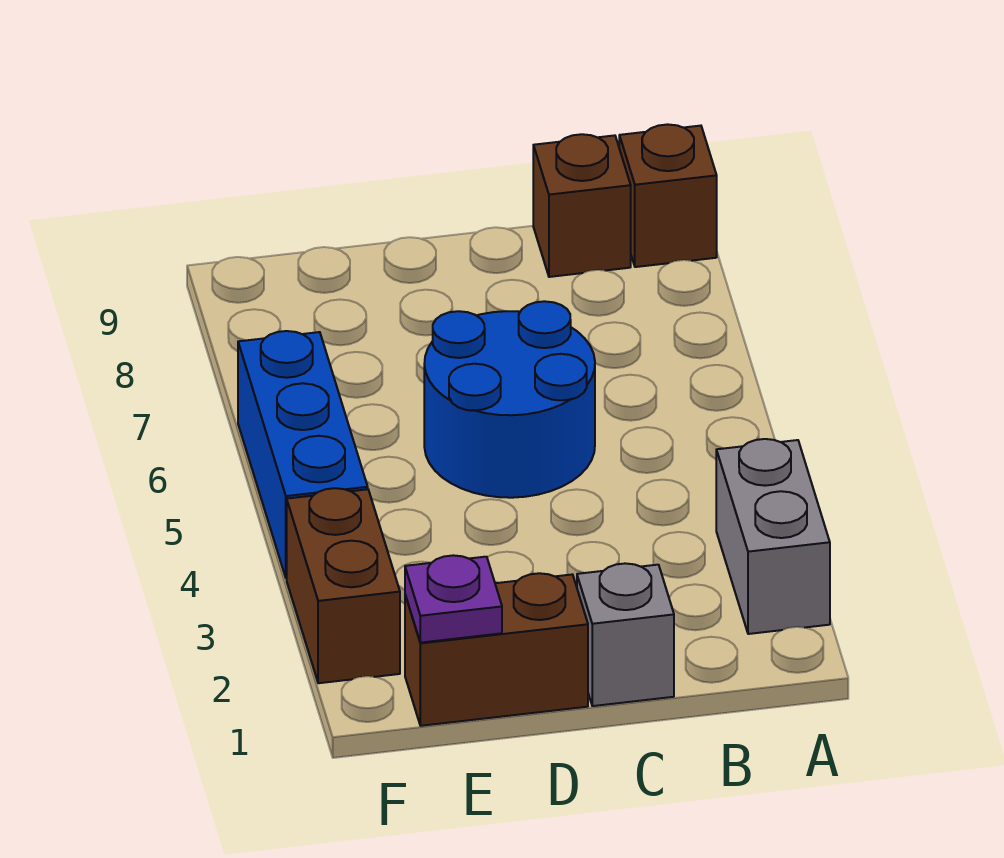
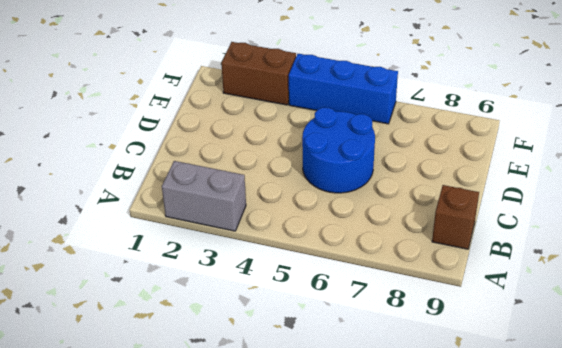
none -> brown 1x1 brick [619,124,717,267]
none -> grey 1x1 brick [577,563,674,706]

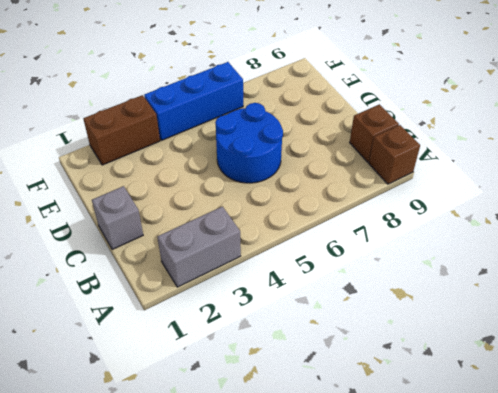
none -> brown 1x2 brick [405,573,588,726]
none -> purple 1x1 plate [405,555,502,643]

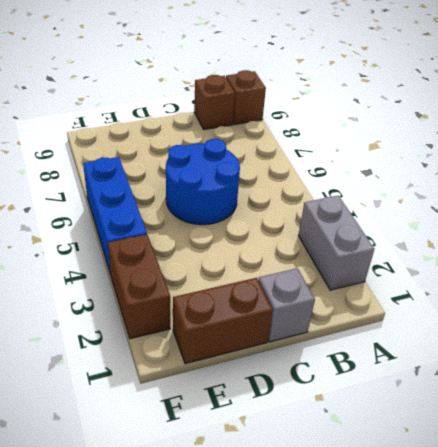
none -> purple 1x1 plate [405,555,502,643]

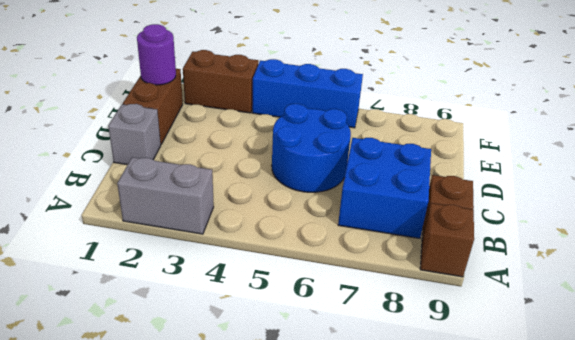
blue 2x2 brick [338,138,431,238] -> none
purple 1x1 round brick [137,24,176,85] -> purple 1x1 plate [405,555,502,643]

